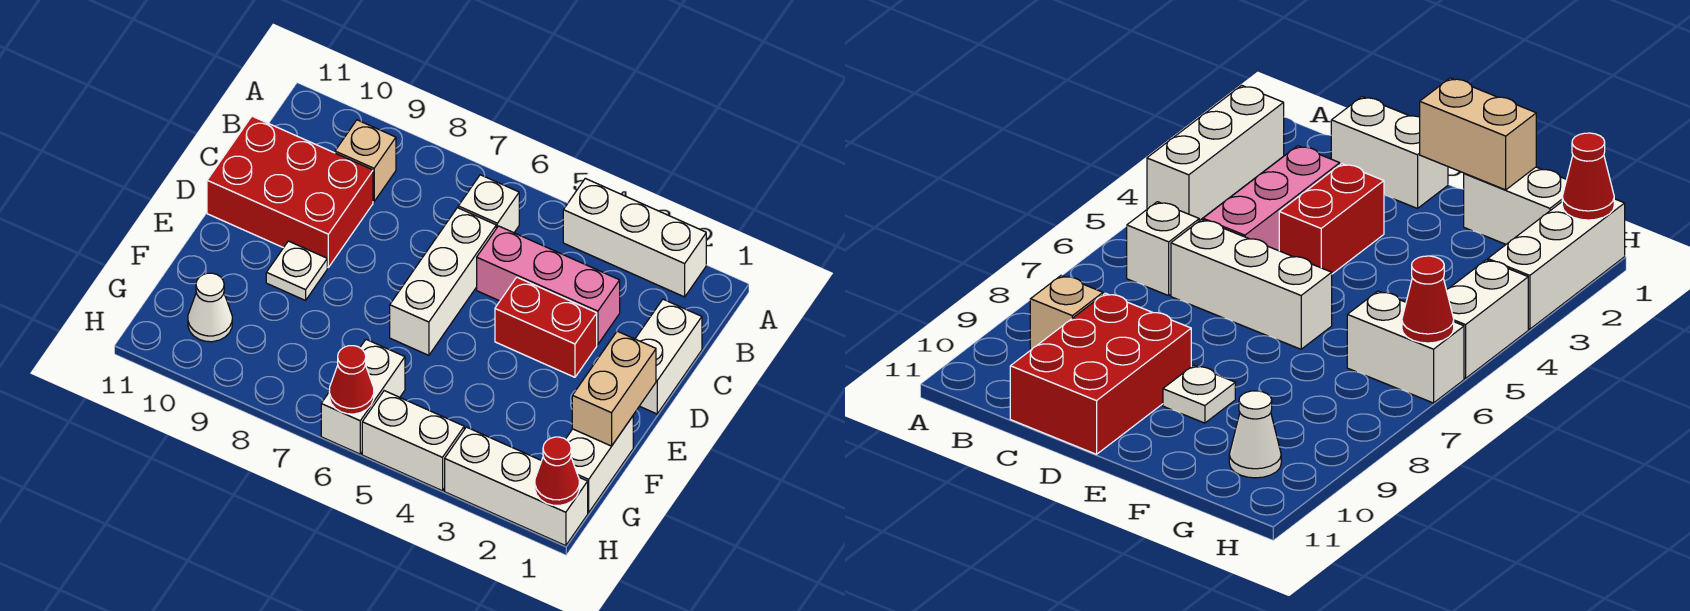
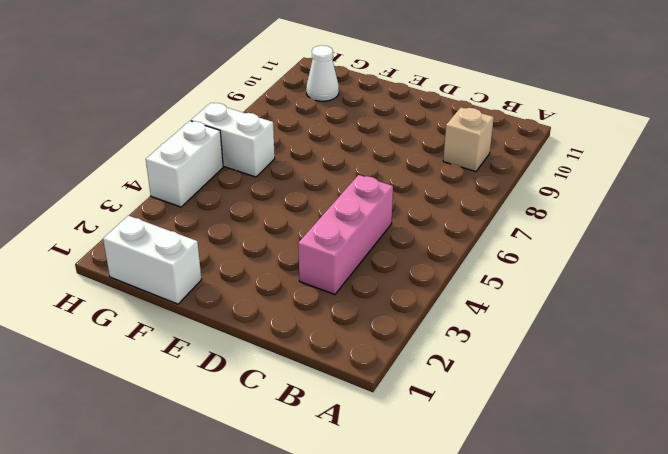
none -> white 1x3 brick [563,178,706,297]
none -> white 1x1 brick [458,175,519,233]
none -> white 1x2 brick [635,299,702,414]

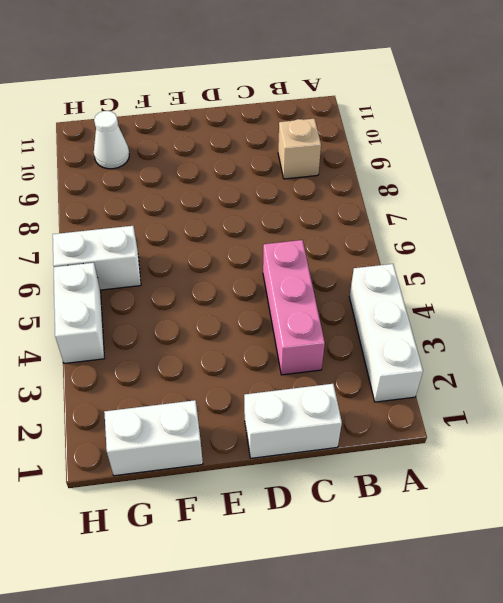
none -> white 1x1 brick [458,175,519,233]
none -> white 1x3 brick [390,208,496,355]
none -> red 2x3 brick [207,116,373,267]

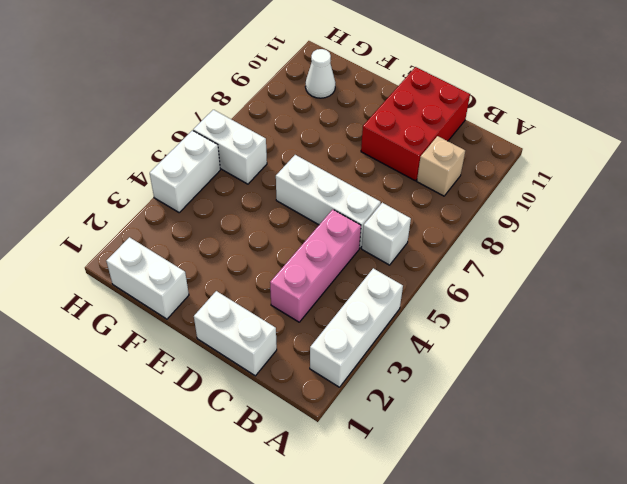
none -> red 1x2 brick [495,277,597,377]
none -> white 1x1 plate [266,241,327,300]
none -> white 1x3 brick [445,427,588,546]

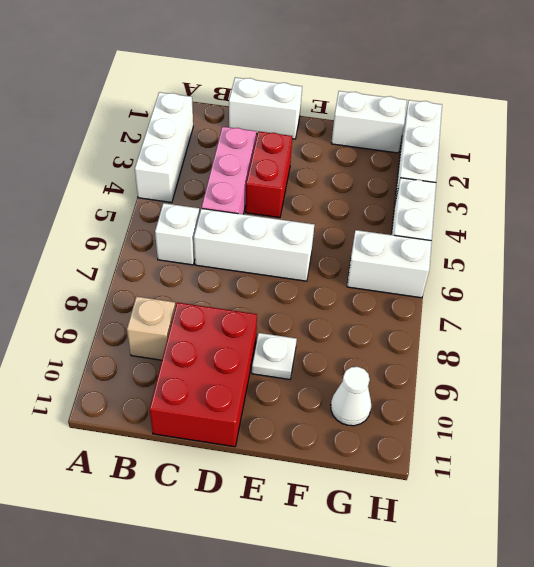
none -> tan 1x2 brick [572,331,656,446]
none -> red 1x1 cone [535,437,579,505]
none -> red 1x1 cone [329,346,374,414]

